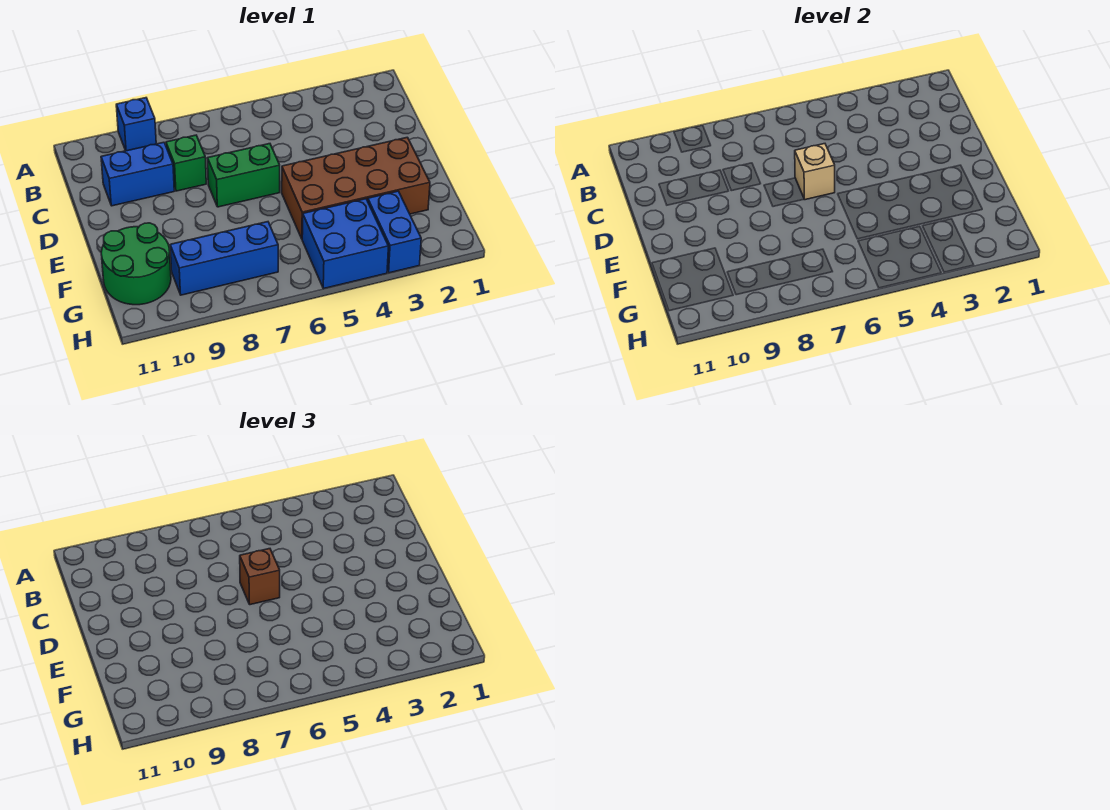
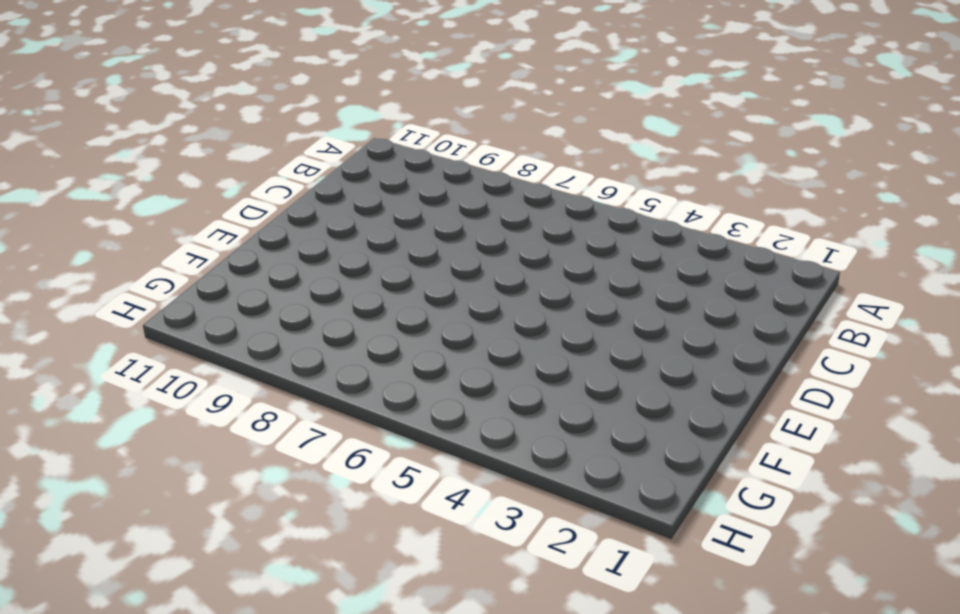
none -> blue 1x1 brick [116,98,156,151]
none -> green 1x1 brick [166,135,206,191]

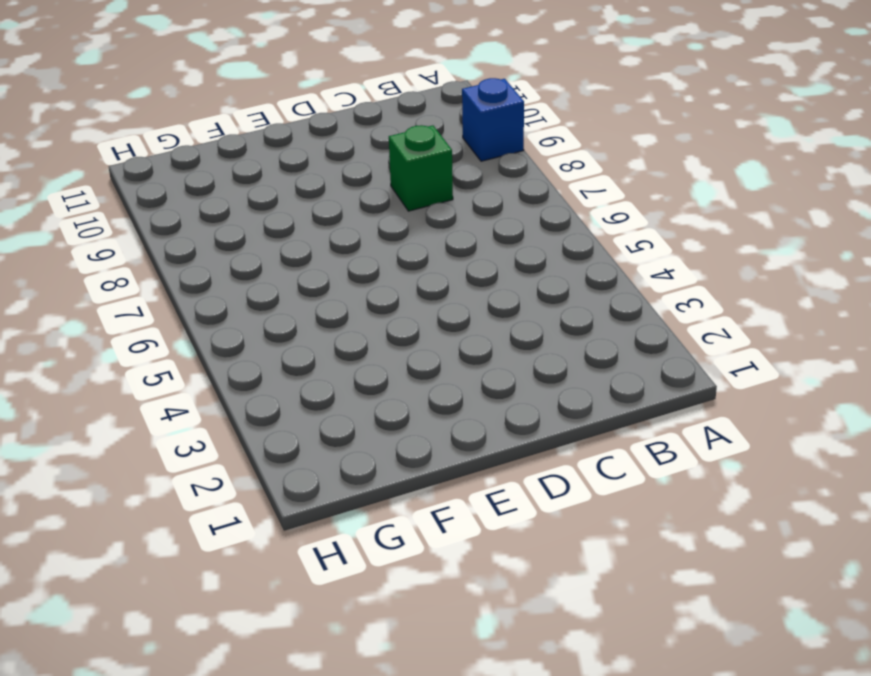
none -> blue 1x2 brick [101,142,174,206]
none -> green 1x2 brick [208,144,280,207]

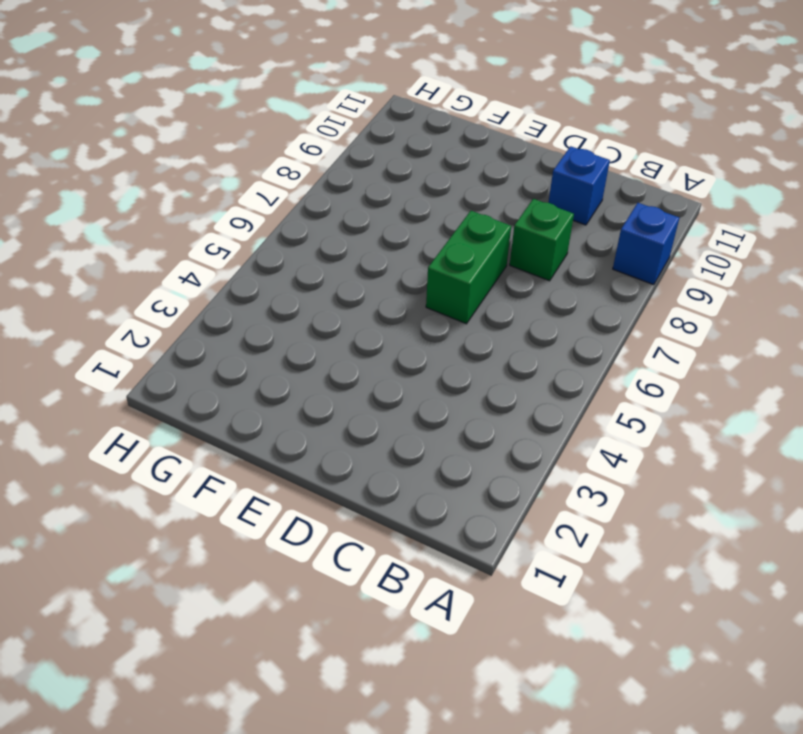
blue 1x1 brick [548,146,610,225] -> blue 1x2 brick [101,142,174,206]
none -> brown 2x4 brick [282,137,430,239]
none -> green 2x2 round brick [101,223,171,305]

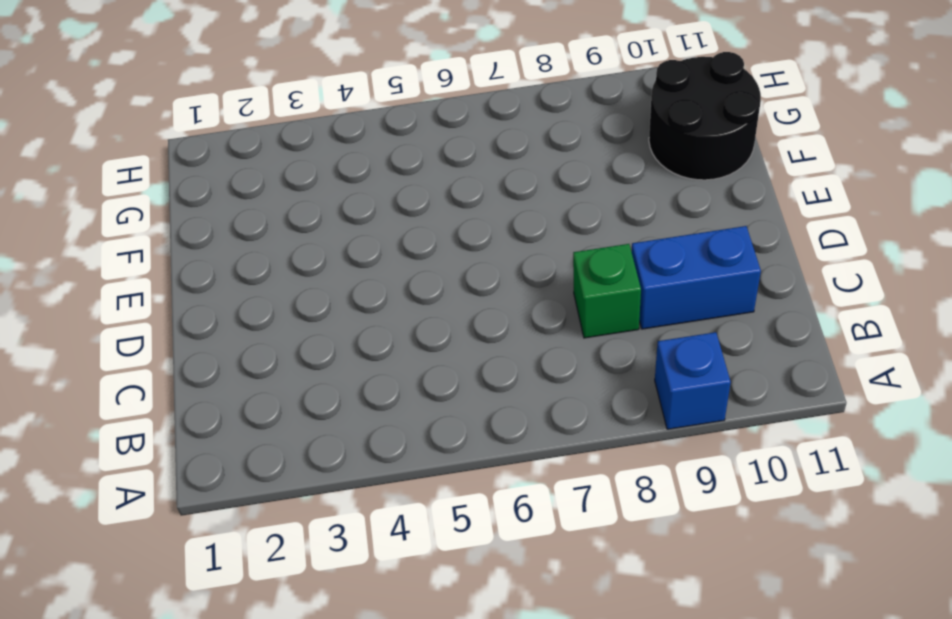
black 2x2 round brick [649,52,761,180] -> green 2x2 round brick [101,223,171,305]
none -> green 1x2 brick [208,144,280,207]
none -> brown 2x4 brick [282,137,430,239]

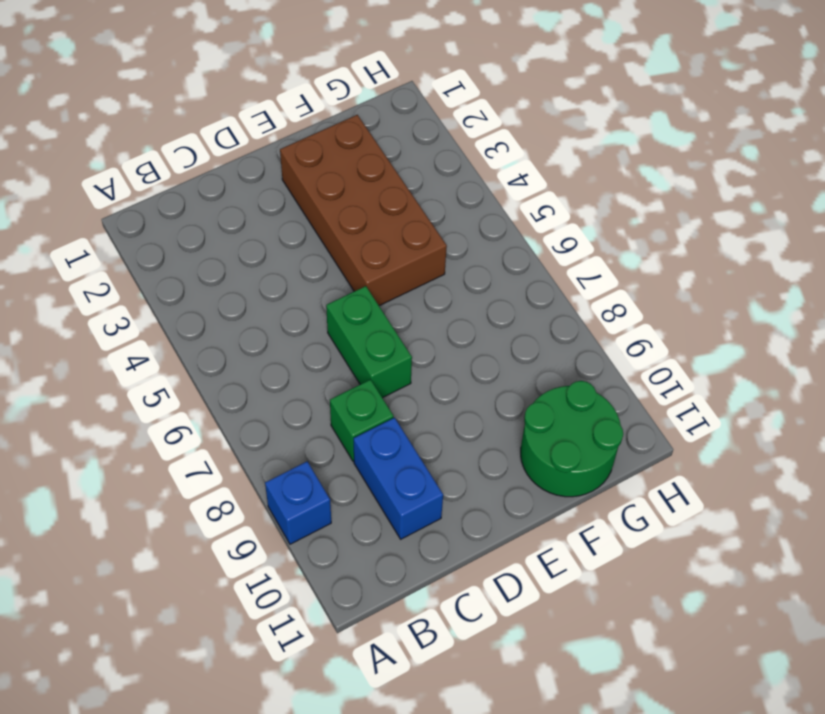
none -> blue 1x2 brick [368,191,421,273]
none -> blue 2x2 brick [302,199,388,289]

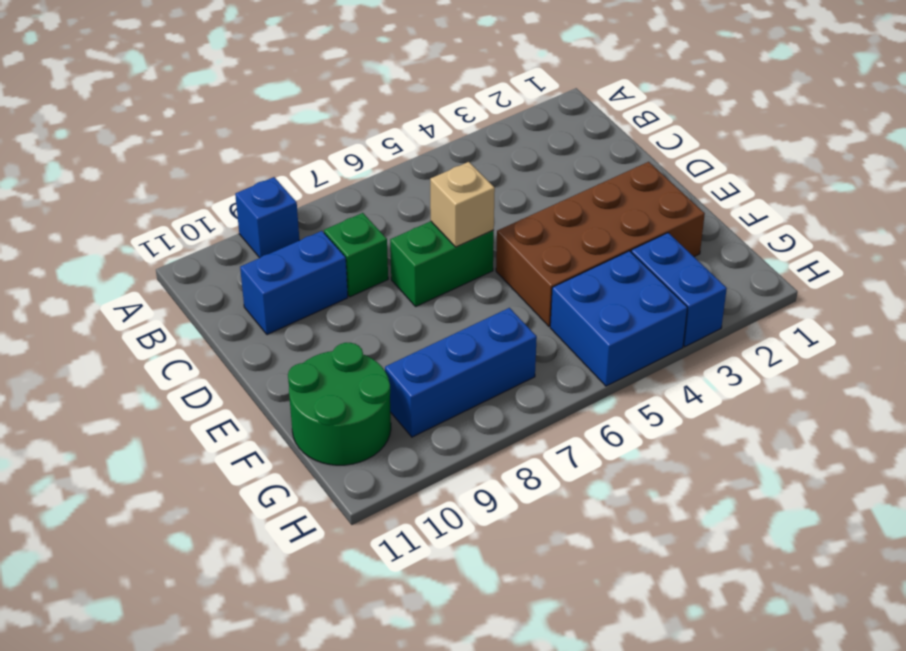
none -> brown 1x1 brick [240,549,280,605]

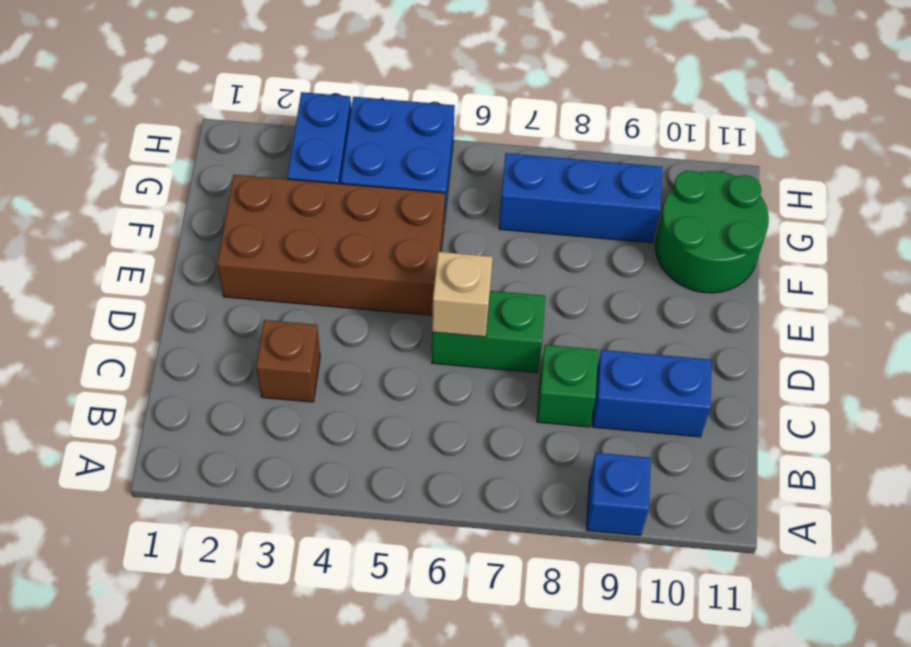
brown 1x1 brick [256,320,320,402] -> brown 1x1 brick moved to [240,549,280,605]

